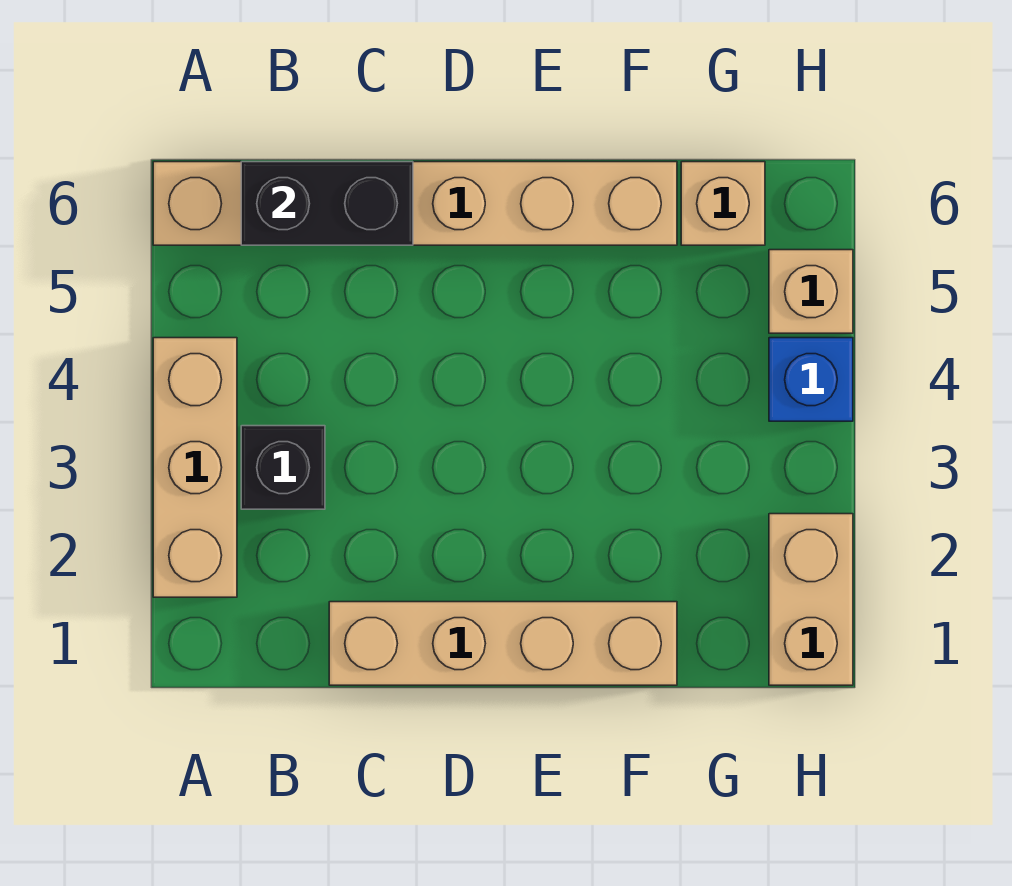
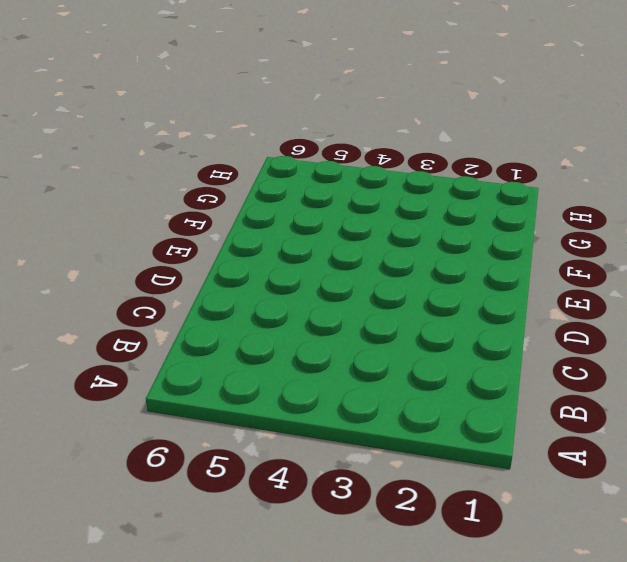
none -> tan 1x3 brick [153,338,237,597]
none -> tan 1x6 brick [153,162,677,245]

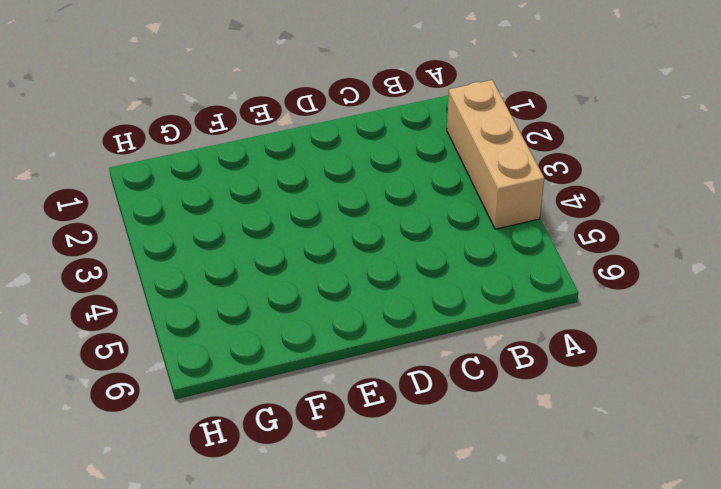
none -> tan 1x6 brick [153,162,677,245]
none -> black 1x1 brick [241,426,325,509]

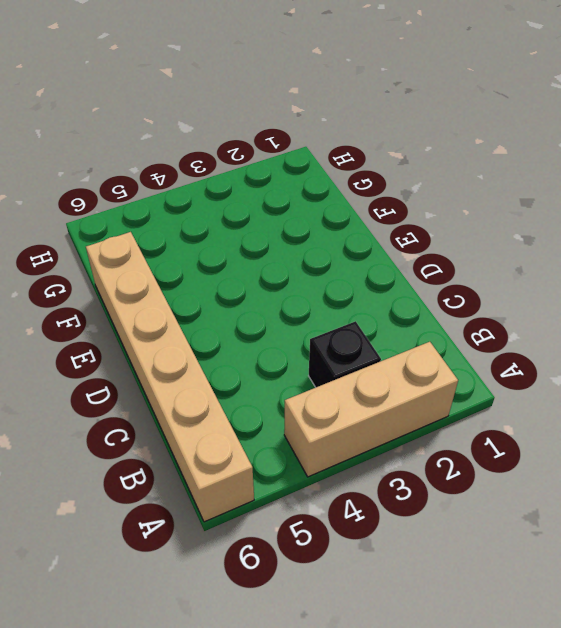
none -> tan 1x4 brick [329,602,677,685]
none -> tan 1x1 brick [681,162,765,245]

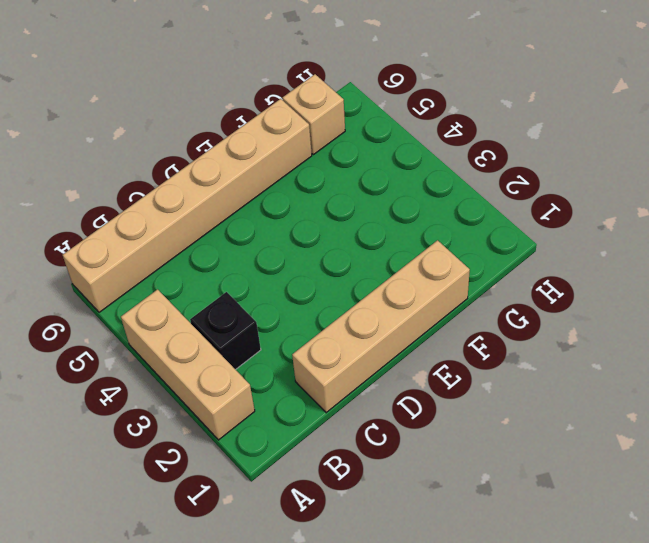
none -> tan 1x2 brick [769,514,853,685]
none -> blue 1x1 brick [769,338,853,421]

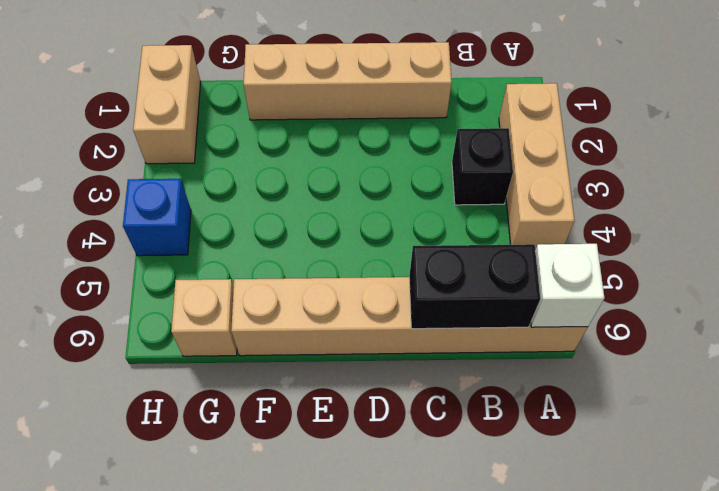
white 1x1 brick [531,244,604,327] -> none
none -> tan 1x1 brick [769,250,853,333]

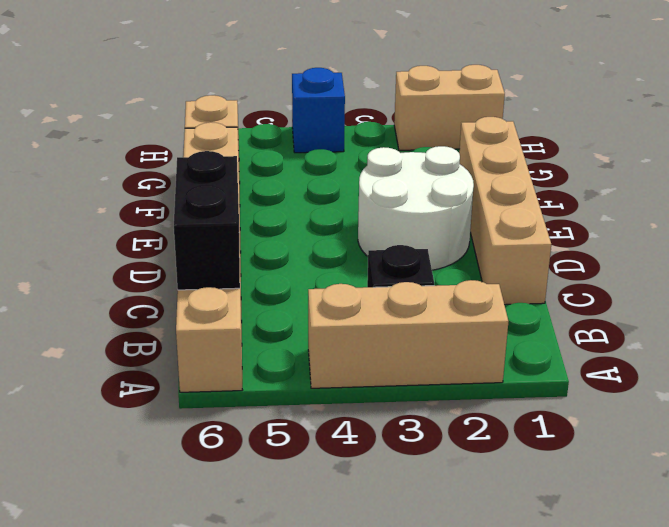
white 2x2 round brick [358,146,474,270] -> none
none -> tan 1x1 brick [769,250,853,333]

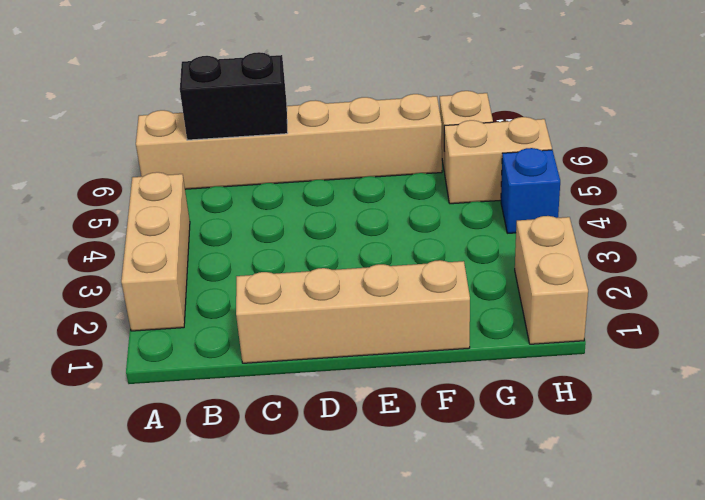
tan 1x2 brick [444,117,552,204] -> tan 1x1 brick [769,250,853,333]
none -> black 1x1 brick [241,426,325,509]

